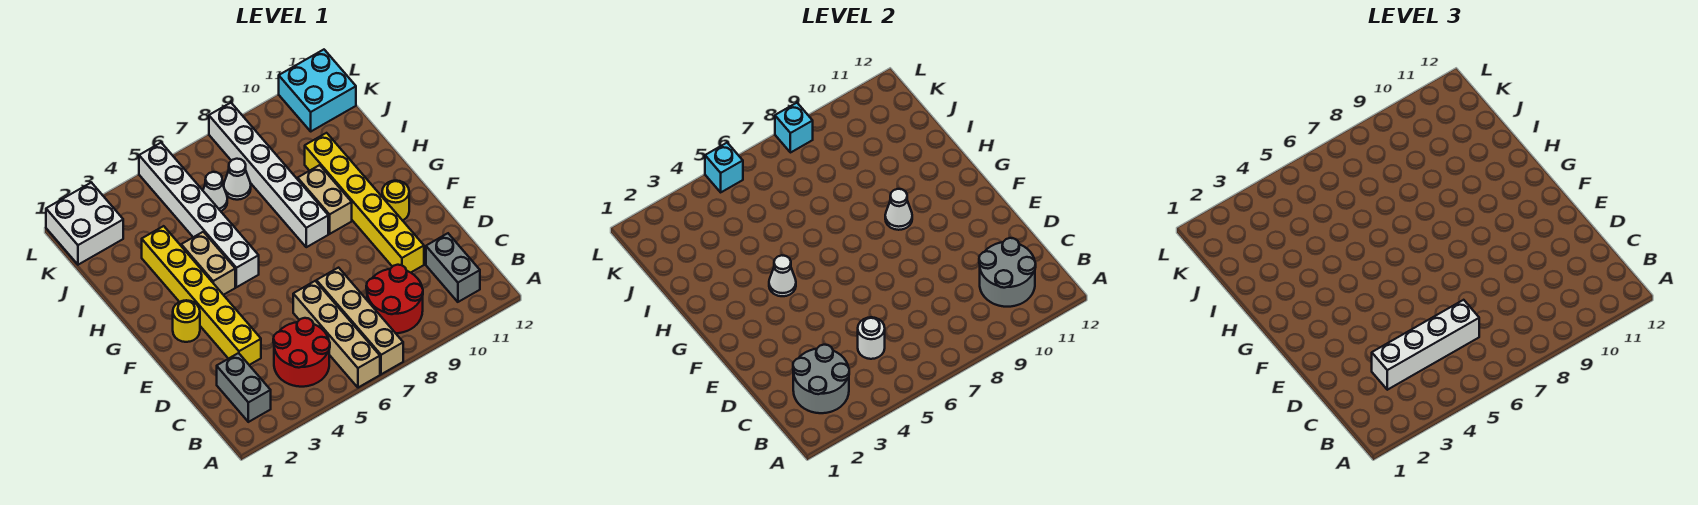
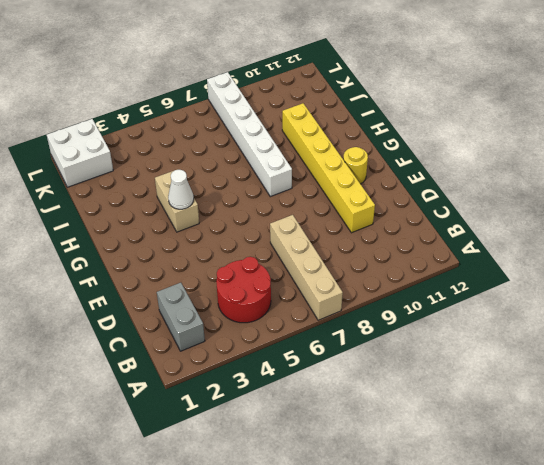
none -> tan 1x4 brick [293,281,380,388]
none -> red 2x2 round brick [366,265,423,333]
none -> grey 1x2 brick [426,233,480,302]

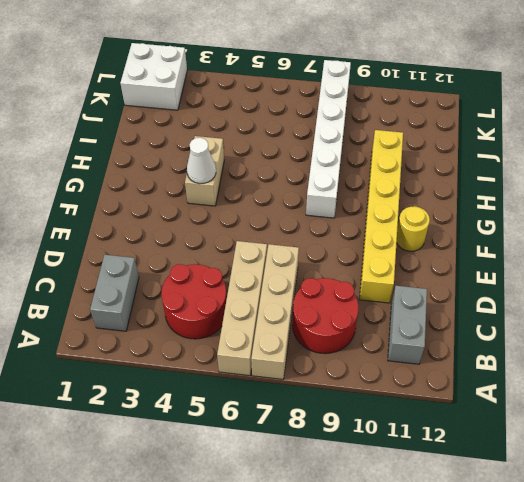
none -> yellow 1x6 brick [142,226,261,365]
none -> yellow 1x1 round brick [173,300,200,342]
none -> white 1x6 brick [139,143,259,287]

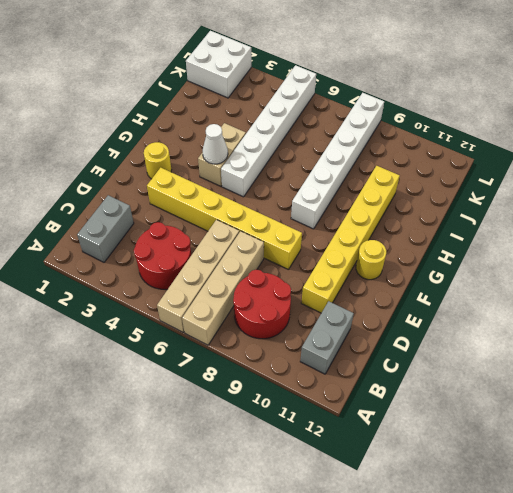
yellow 1x6 brick [147,168,302,270] -> yellow 1x6 brick turned to [142,226,261,365]
none -> tan 1x2 brick [298,165,352,234]
none -> white 1x1 cone [203,172,227,211]
none -> white 1x1 cone [224,159,251,200]

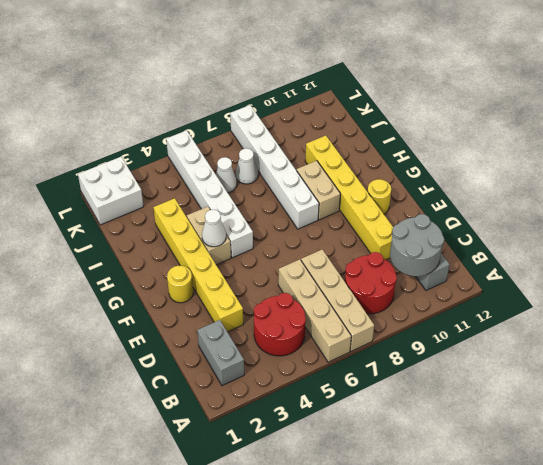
none -> cyan 2x2 brick [279,50,356,131]
none -> grey 2x2 round brick [793,345,849,413]
none -> white 1x1 round brick [858,317,885,359]

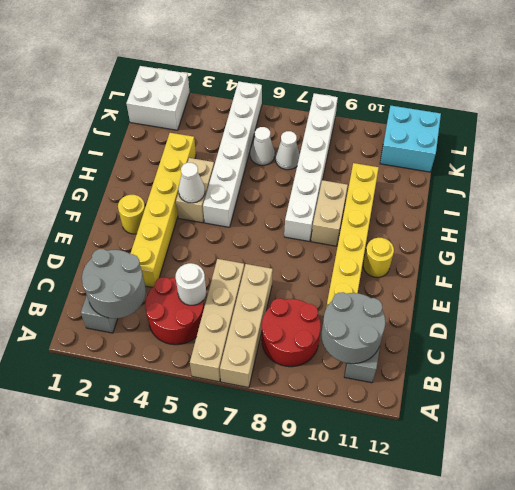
none -> white 1x1 cone [885,189,912,230]
none -> cyan 1x1 brick [705,143,743,192]
none -> cyan 1x1 brick [775,103,813,153]

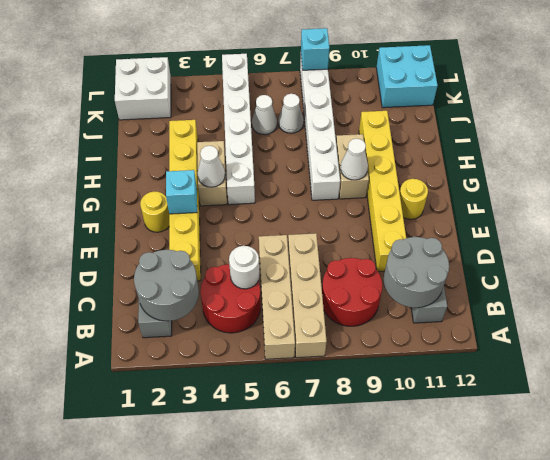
cyan 1x1 brick [166,170,197,214] -> cyan 1x1 brick moved to [705,143,743,192]
none -> white 1x4 brick [1372,300,1479,390]

